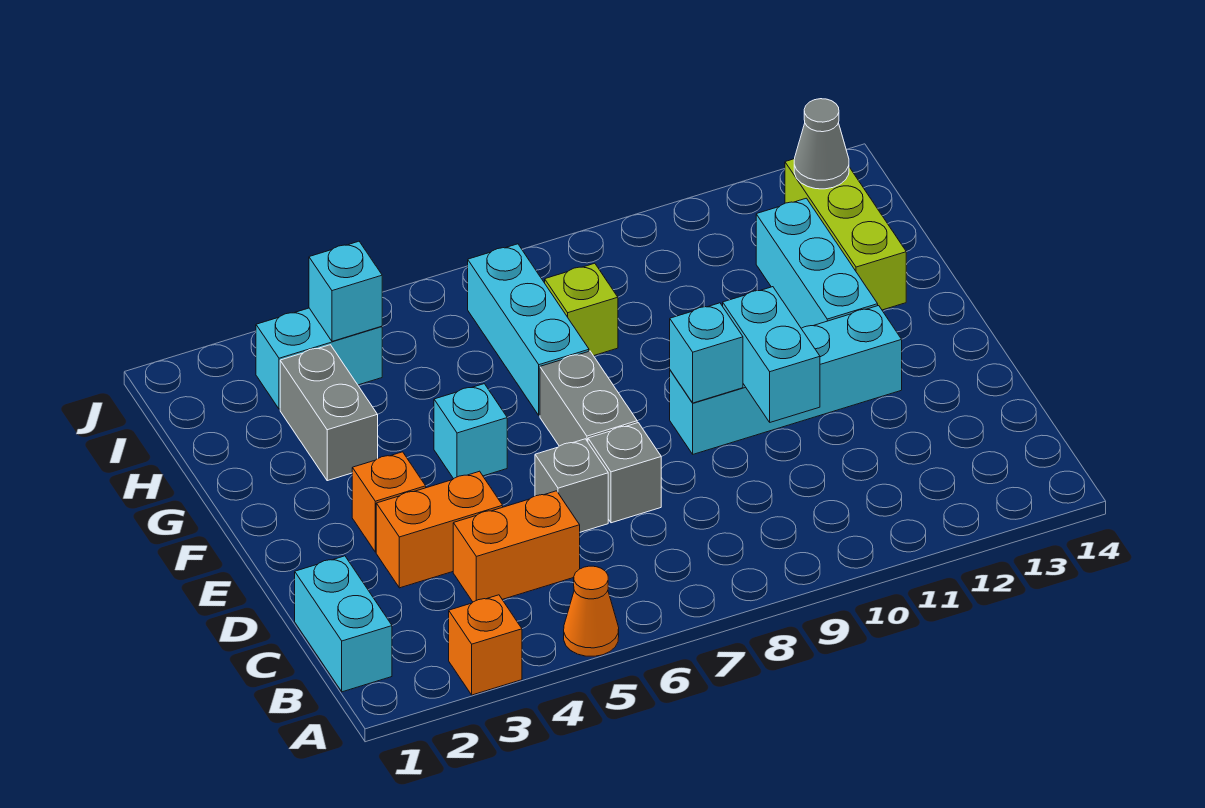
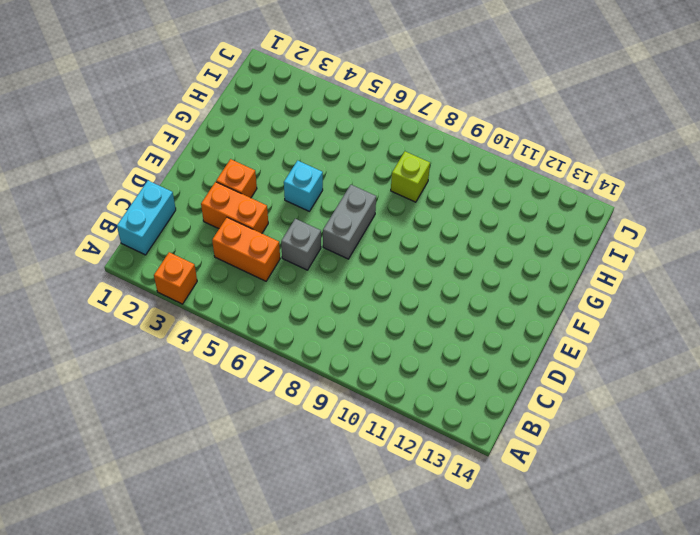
none -> orange 1x1 cone [564,566,619,656]
none -> grey 1x1 brick [588,423,661,523]
none -> cyan 1x4 brick [670,306,902,454]

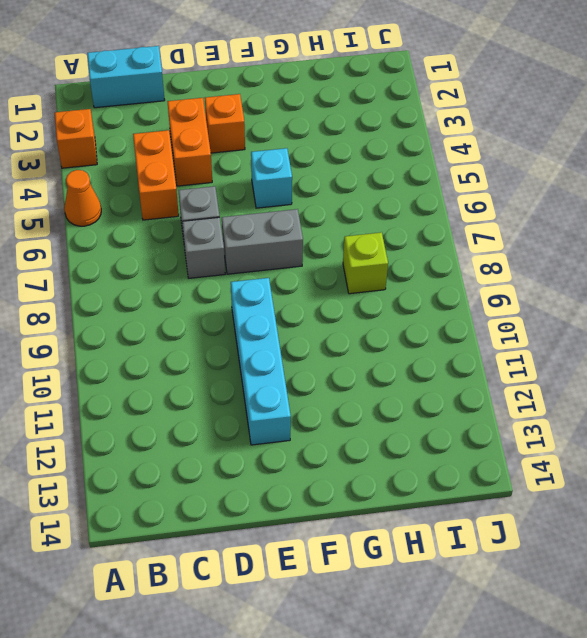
none -> cyan 1x3 brick [756,198,878,328]
none -> grey 1x2 brick [280,345,378,481]
none -> cyan 1x3 brick [468,244,589,415]

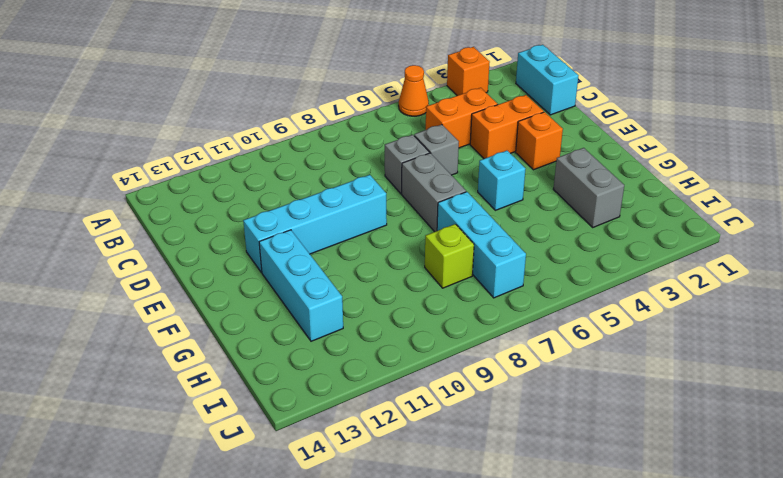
none -> lime 1x3 brick [785,159,906,310]
none -> cyan 1x2 brick [256,308,382,409]
none -> cyan 1x2 brick [723,287,820,422]

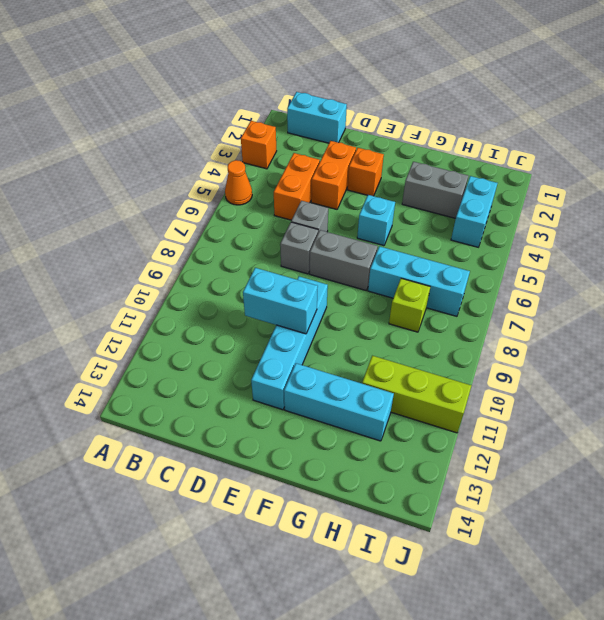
lime 1x3 brick [362,356,472,433] -> lime 1x3 brick moved to [785,159,906,310]
none -> cyan 1x1 brick [670,303,743,403]
none -> cyan 1x1 brick [309,241,382,341]
none -> grey 1x1 cone [794,99,849,189]

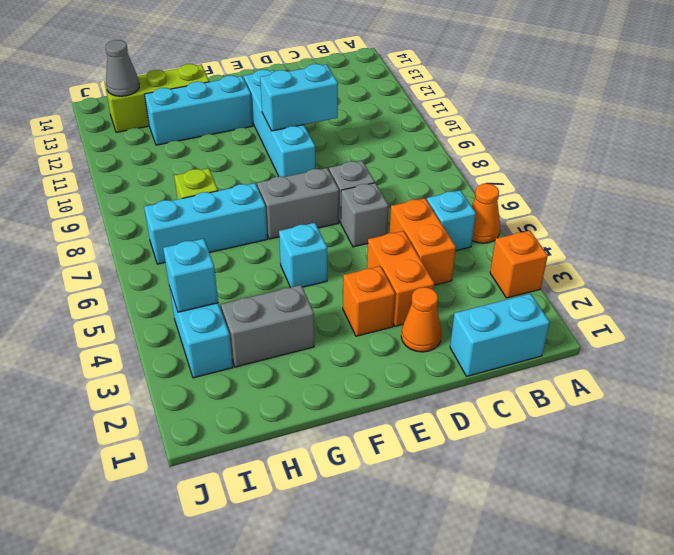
cyan 1x1 brick [427,190,476,250] -> cyan 1x1 brick moved to [670,303,743,403]
orange 1x1 cone [401,287,441,352] -> none

